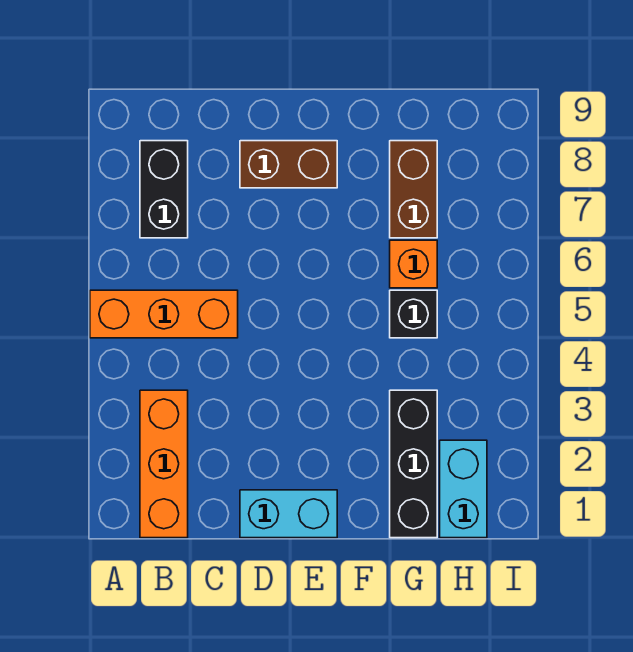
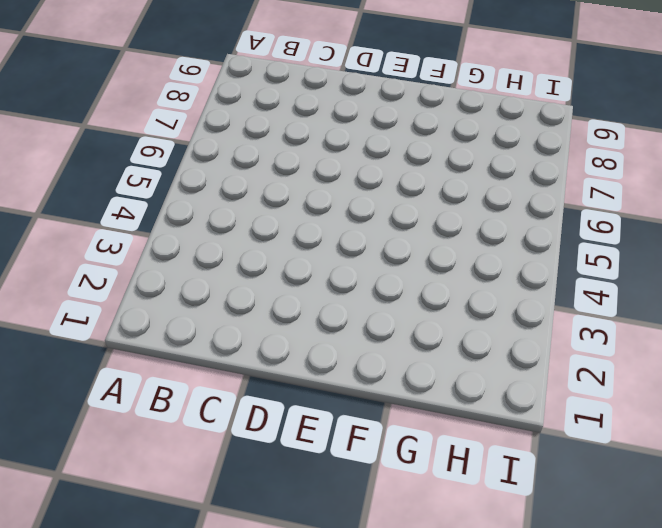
none -> orange 1x3 brick [90,290,238,338]
none -> orange 1x3 brick [140,390,188,538]

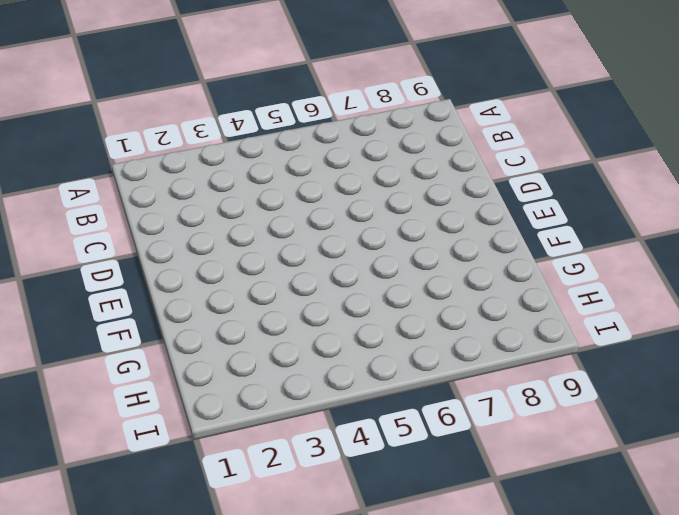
none -> orange 1x3 brick [90,290,238,338]
none -> orange 1x3 brick [140,390,188,538]

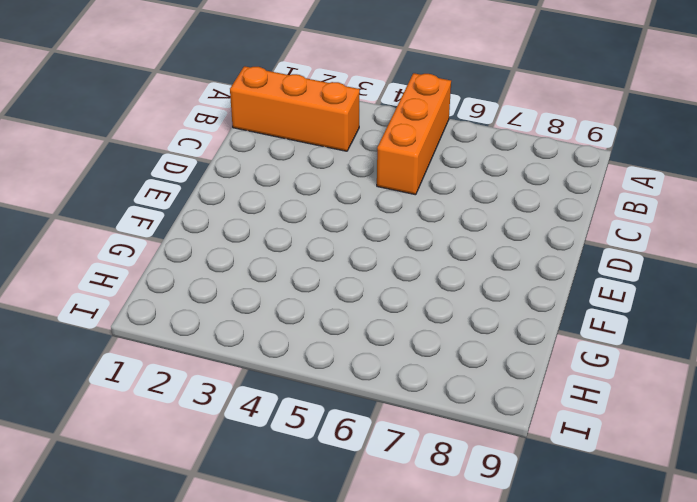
none -> black 1x2 brick [140,141,188,238]
none -> cyan 1x2 brick [240,490,337,538]

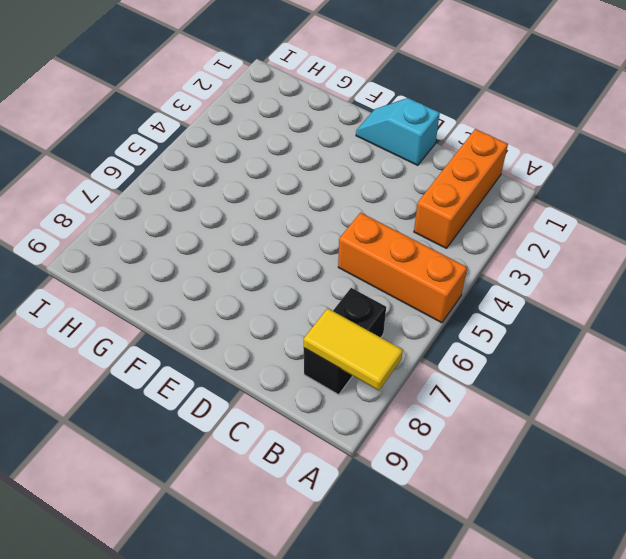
yellow 1x2 tile [304,308,403,391] -> none
cyan 1x2 slope [356,98,440,165] -> cyan 1x2 brick [240,490,337,538]
none -> brown 1x2 brick [240,141,337,188]
none -> black 1x3 brick [390,390,437,538]

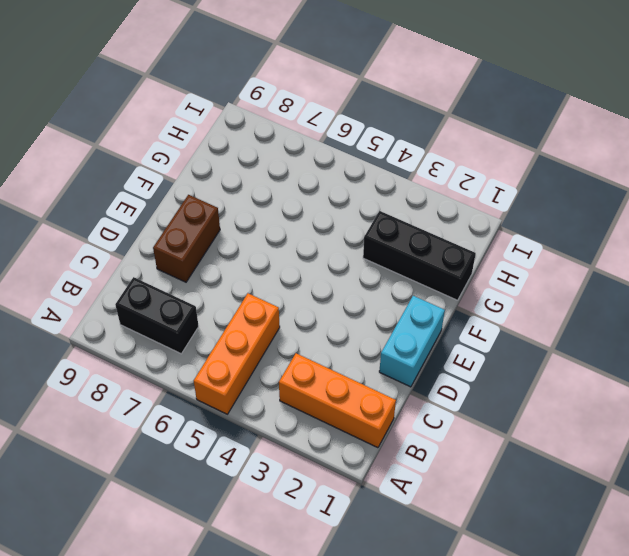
none -> black 1x1 brick [390,290,437,338]
none -> orange 1x1 brick [390,240,437,288]

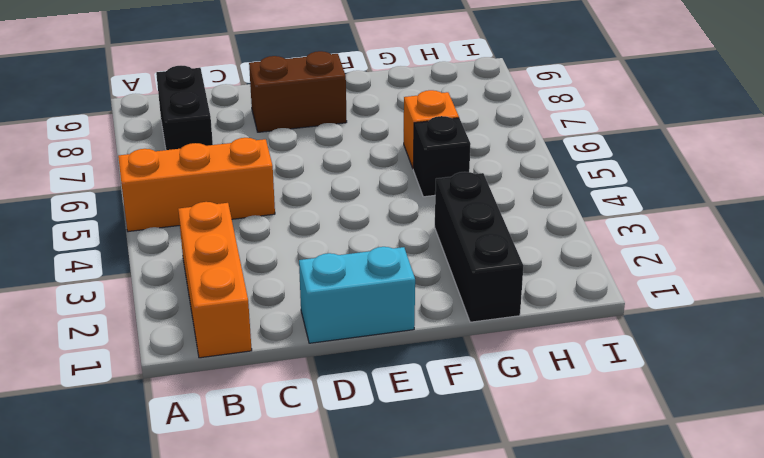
none -> brown 1x2 brick [390,141,437,238]
none -> cyan 1x2 brick [440,440,487,538]

